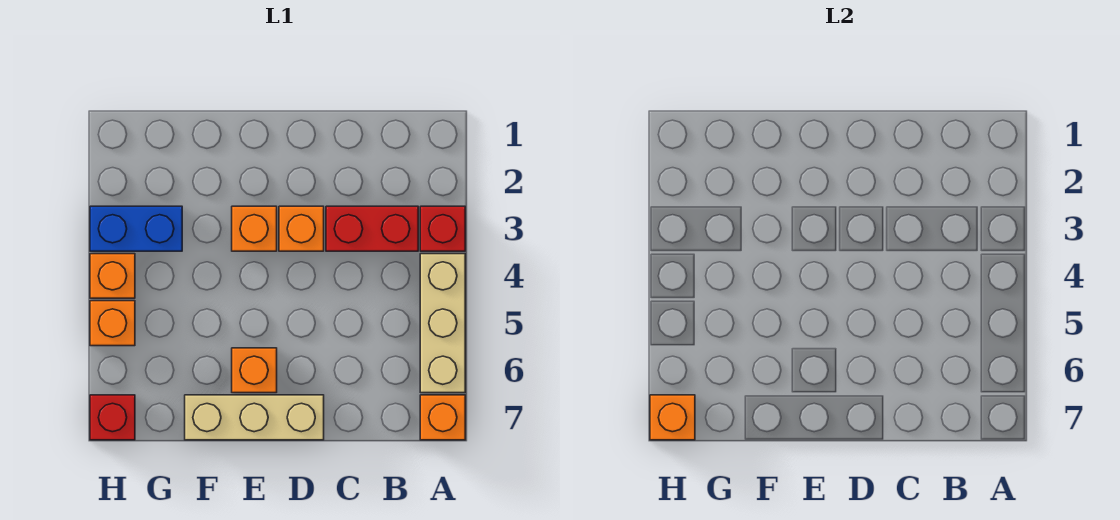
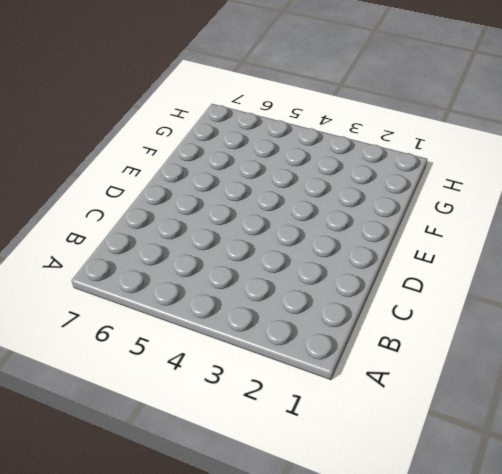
none -> red 1x1 brick [420,206,465,251]
none -> tan 1x3 brick [420,254,465,393]
none -> orange 1x1 brick [420,395,465,440]

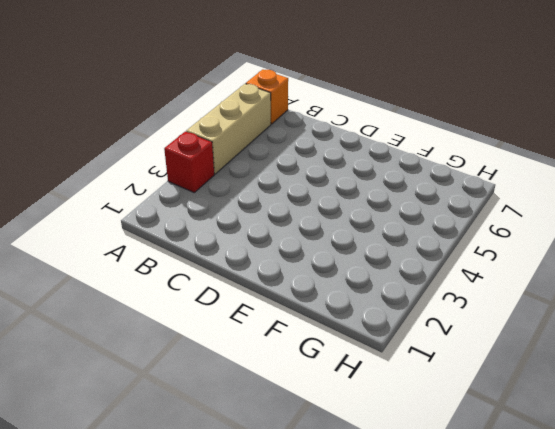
none -> red 1x2 brick [326,206,418,251]
none -> orange 1x1 brick [279,206,324,251]
none -> tan 1x3 brick [185,395,324,440]

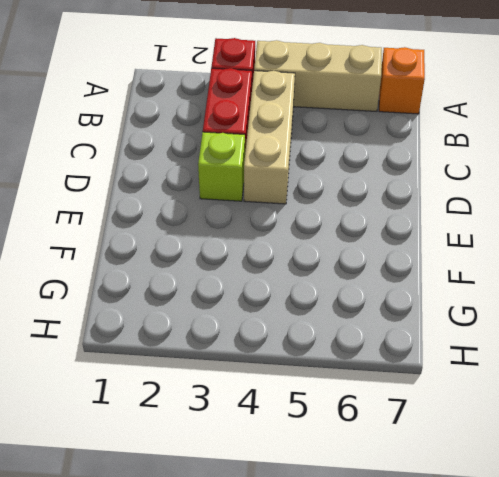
tan 1x3 brick [244,71,295,204] -> tan 1x3 brick moved to [185,395,324,440]
lime 1x1 brick [198,132,245,201] -> orange 1x1 brick [279,206,324,251]
none -> orange 1x1 brick [232,206,277,251]
none -> orange 1x1 brick [232,348,277,393]
none -> blue 1x2 brick [90,206,182,251]

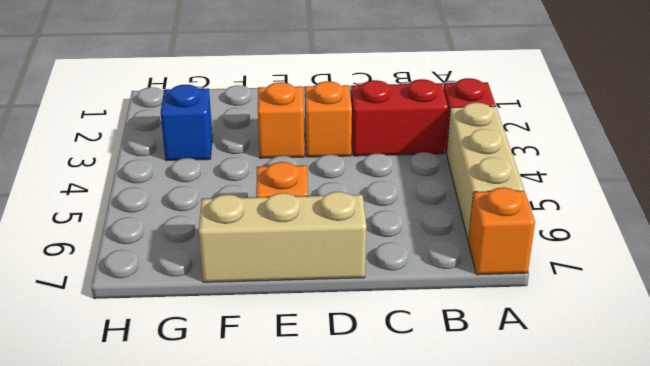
blue 1x1 brick [161,85,212,161] -> blue 1x2 brick [90,206,182,251]
none -> orange 1x1 brick [90,254,135,298]
none -> orange 1x1 brick [90,301,135,346]
none -> red 1x1 brick [90,395,135,440]

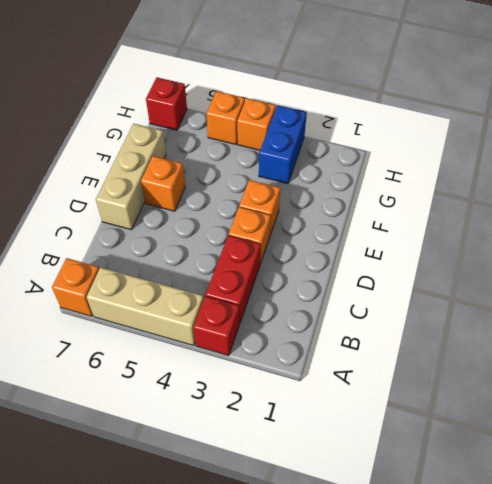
none -> orange 1x1 brick [650,395,695,440]

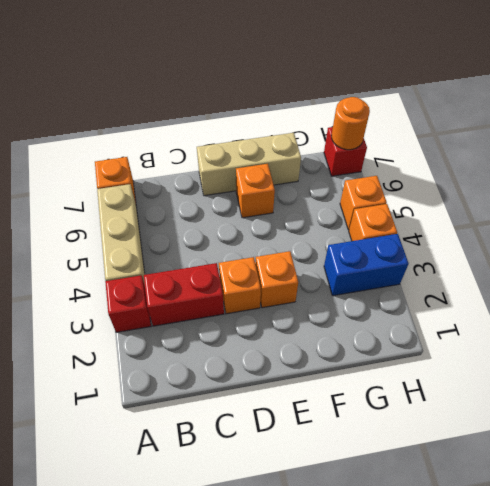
orange 1x1 round brick [331,97,370,150] -> orange 1x1 brick [650,395,695,440]

